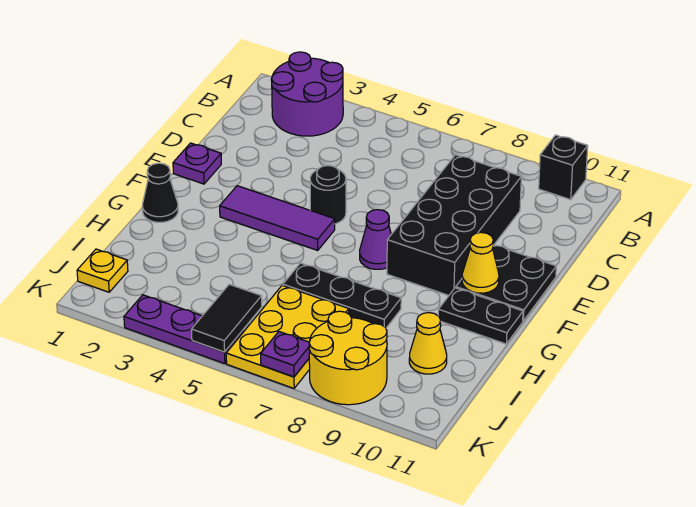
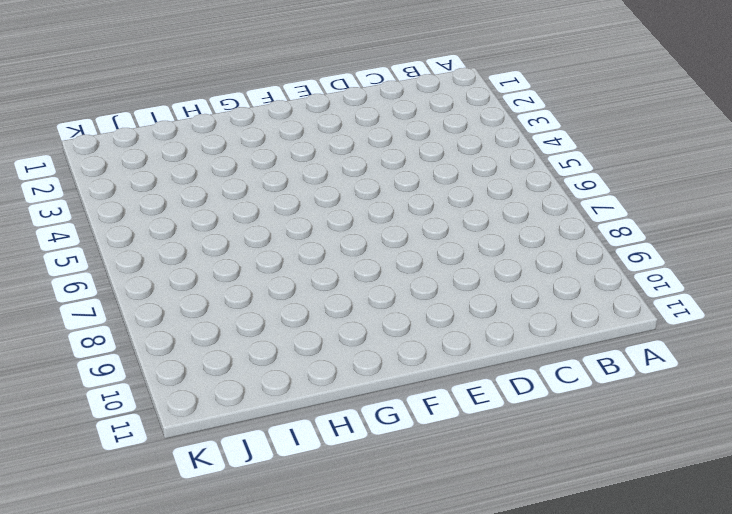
none -> purple 2x2 round brick [271,52,343,136]
none -> black 1x1 brick [539,135,588,200]
none -> black 2x4 brick [387,155,521,295]

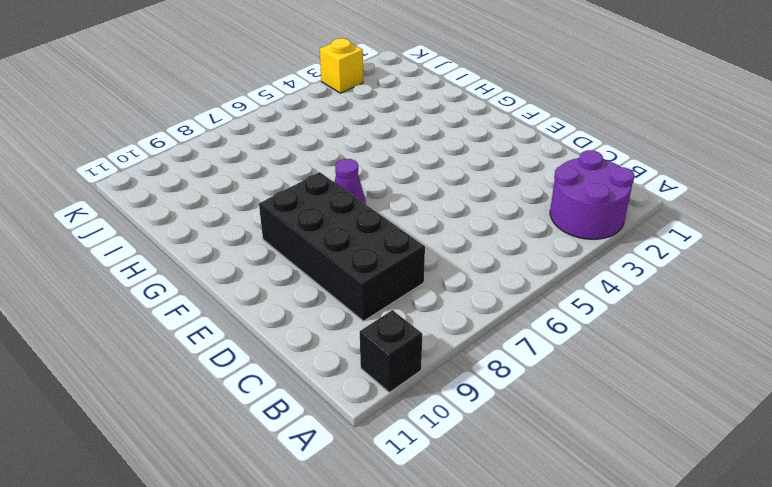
yellow 1x1 brick [320,38,363,93] -> purple 1x3 plate [124,295,243,364]
none -> purple 1x1 plate [173,143,221,184]
none -> black 1x1 round brick [310,166,346,224]
none -> black 2x2 plate [456,245,556,321]

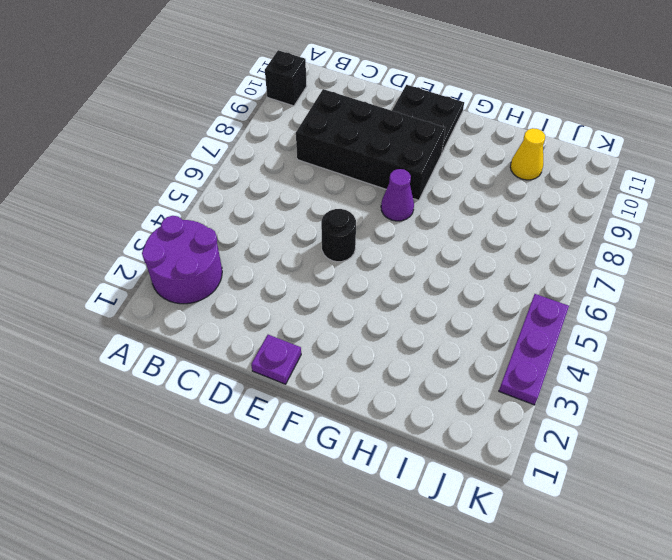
none -> purple 1x3 tile [220,186,335,250]
none -> black 1x1 cone [142,163,178,222]
none -> black 1x2 plate [438,288,523,344]

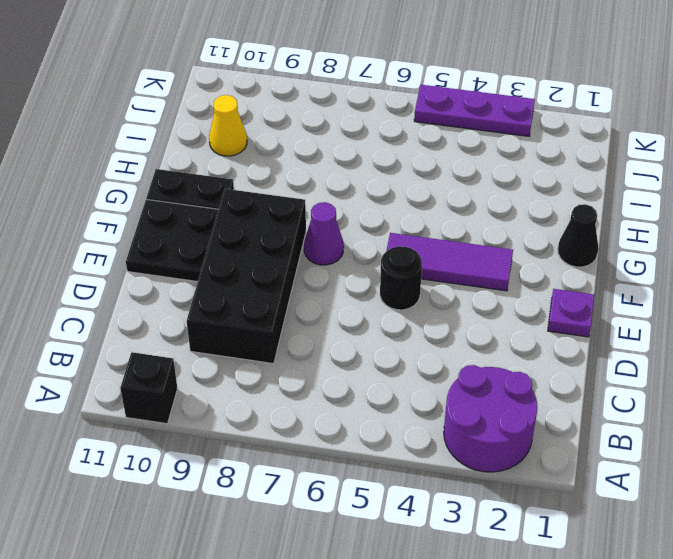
none -> black 1x3 plate [283,263,401,328]
none -> yellow 2x3 plate [226,285,349,388]
none -> yellow 1x1 plate [77,249,128,292]

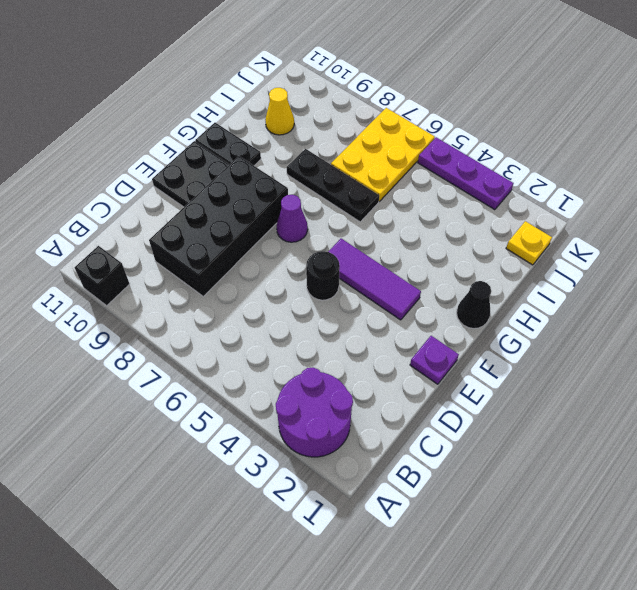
none -> yellow 2x2 round brick [309,311,387,405]
none -> yellow 1x1 cone [462,233,499,293]
none -> black 1x2 tile [191,284,262,352]

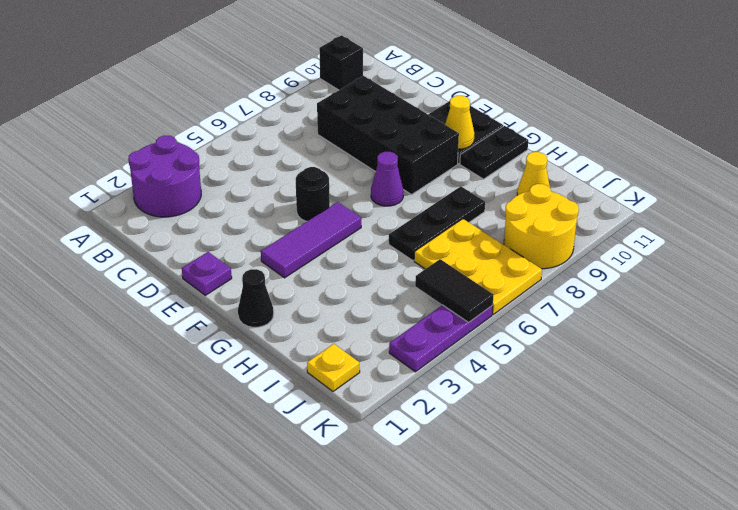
none -> purple 1x1 plate [261,332,309,377]

